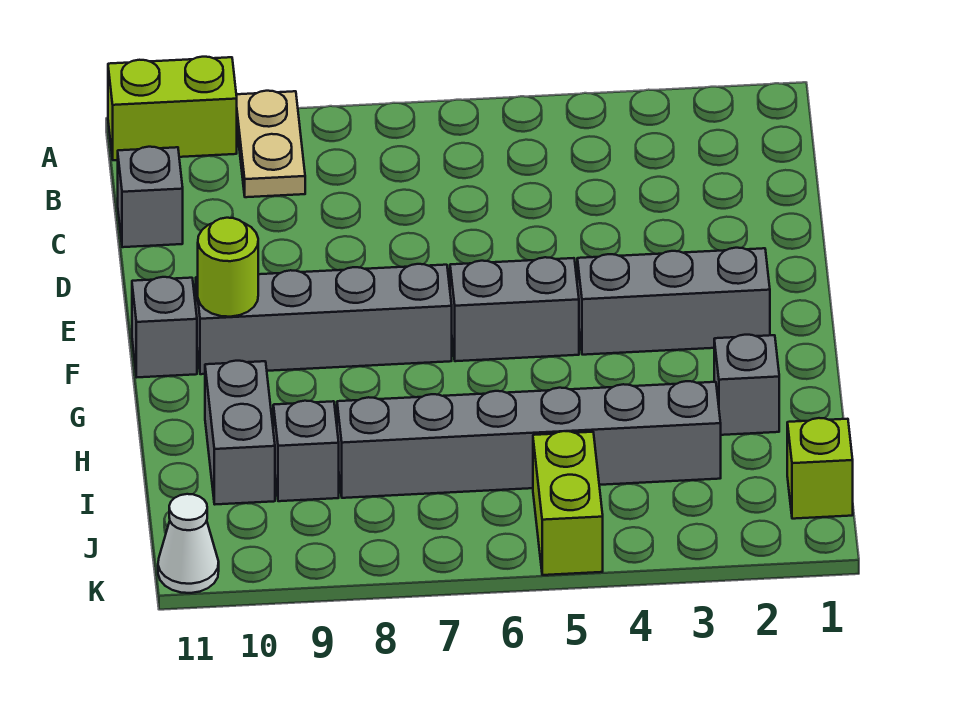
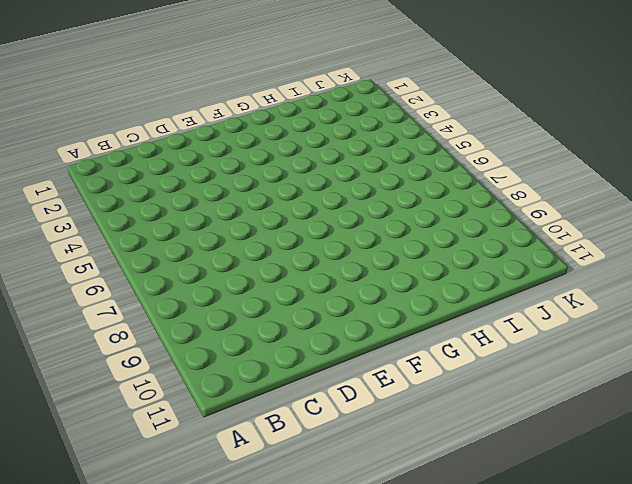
none -> tan 1x2 plate [236,91,305,197]
none -> lime 1x2 brick [108,57,237,160]
none -> grey 1x1 brick [118,147,183,247]

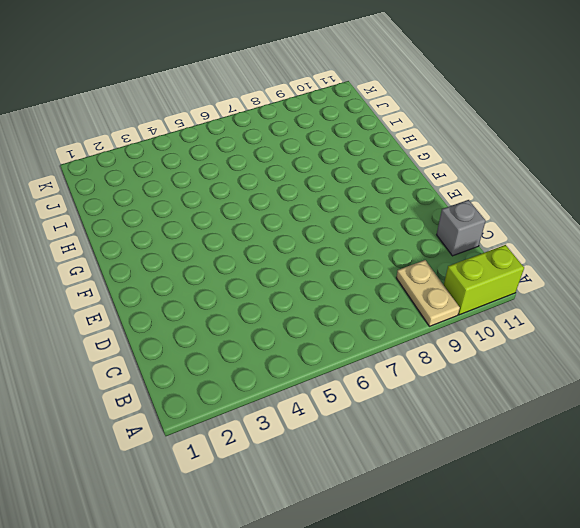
none -> grey 1x3 brick [577,248,770,355]
none -> grey 1x2 brick [450,257,579,361]
none -> grey 1x4 brick [196,264,452,374]

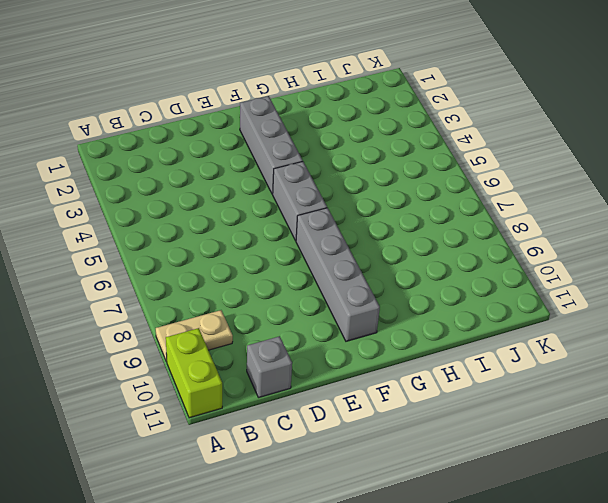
none -> grey 1x1 brick [132,277,197,377]
none -> grey 1x1 brick [714,335,779,435]
none -> grey 1x2 brick [205,361,275,504]

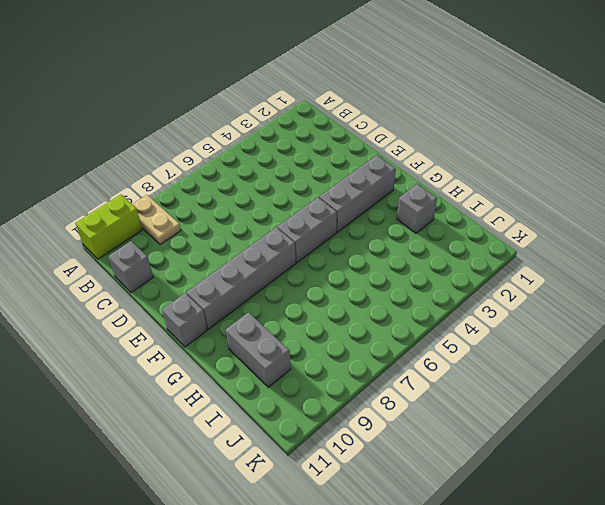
none -> grey 1x6 brick [337,381,721,498]
none -> grey 1x1 brick [273,401,339,501]
none -> lime 1x1 brick [787,418,853,519]

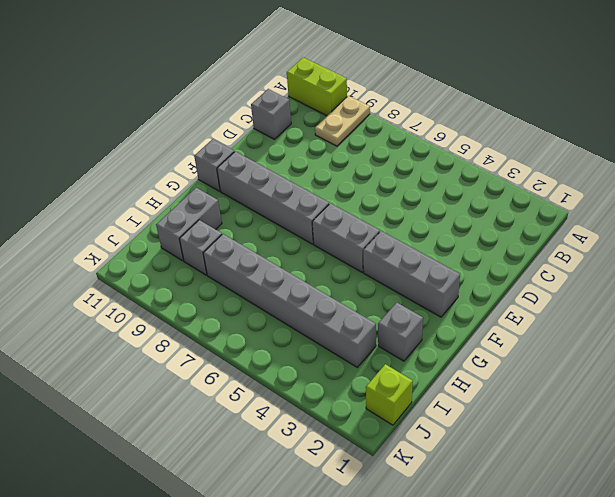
none -> lime 1x2 brick [533,431,603,575]
none -> white 1x1 cone [158,494,219,593]
none -> lime 1x1 round brick [198,218,258,317]

